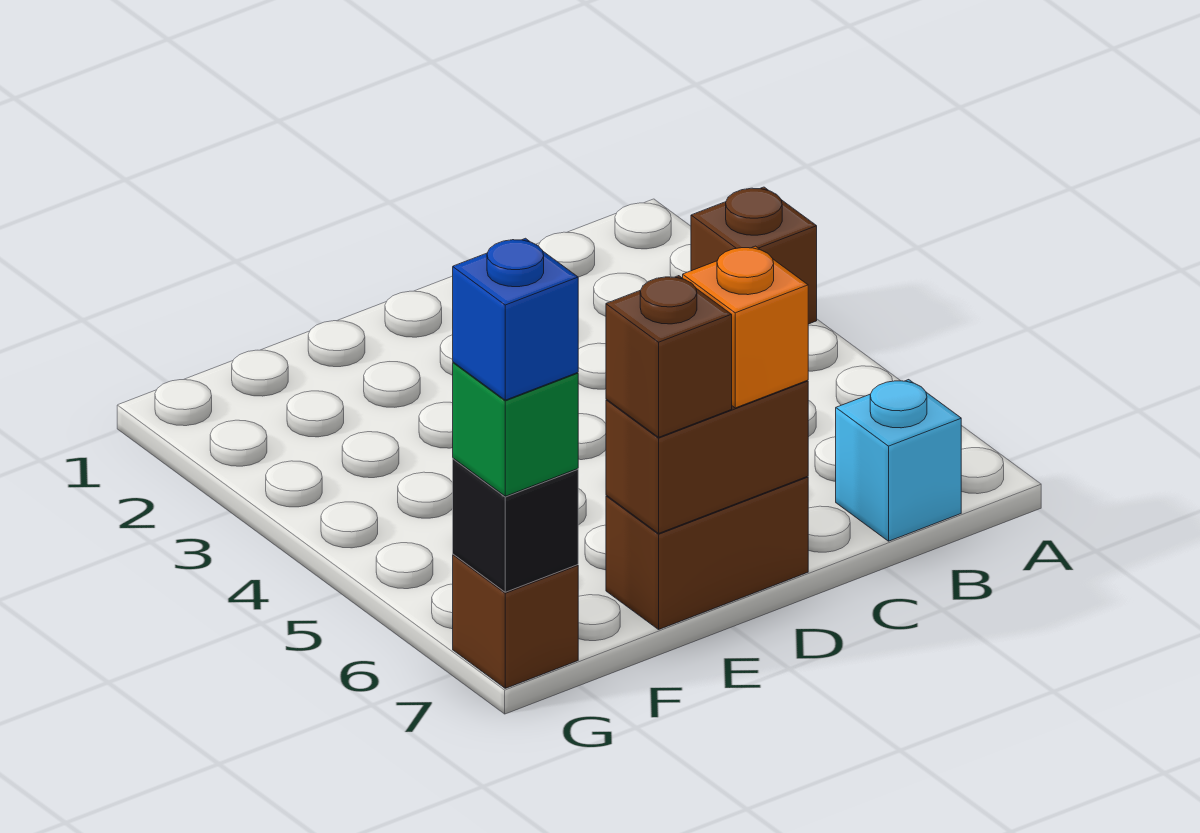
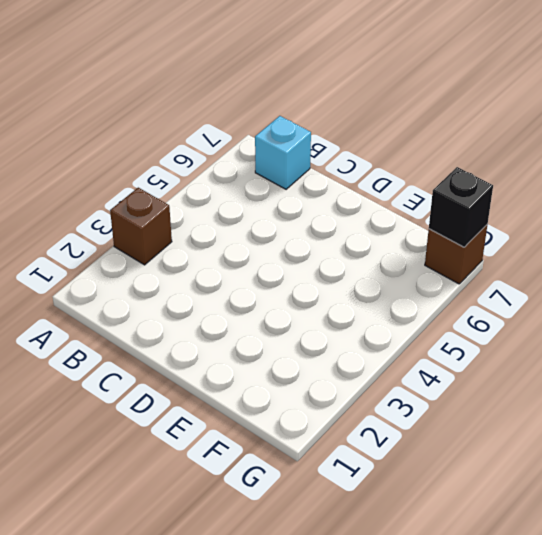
none -> brown 1x2 brick [606,477,808,629]
none -> brown 1x2 brick [606,380,808,533]

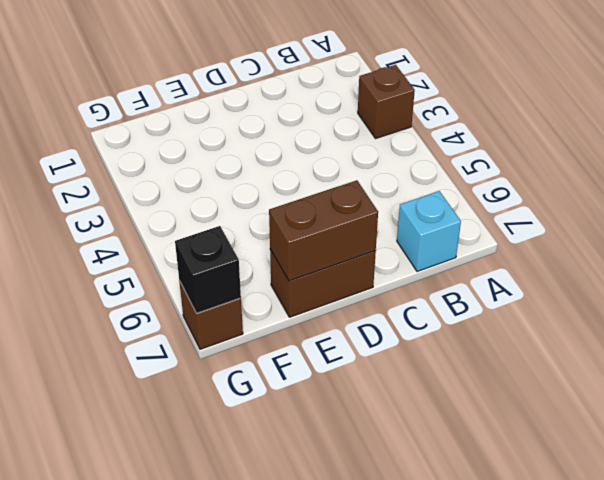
none -> orange 1x1 brick [683,246,808,408]
none -> brown 1x1 brick [606,276,732,437]

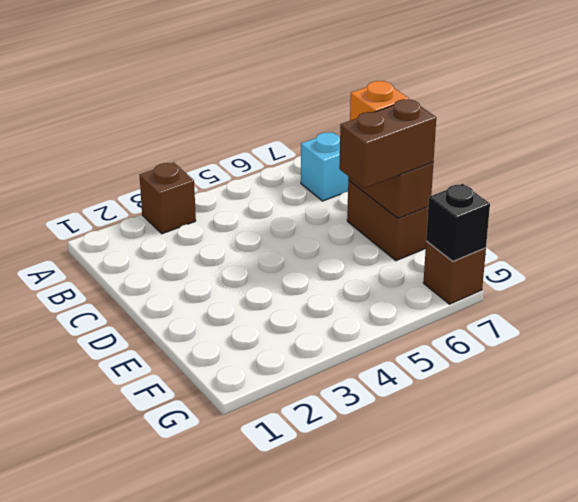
brown 1x2 brick [339,99,436,188] -> brown 1x1 brick [606,276,732,437]
none -> green 1x1 brick [453,362,578,496]
none -> blue 1x1 brick [453,238,578,400]

